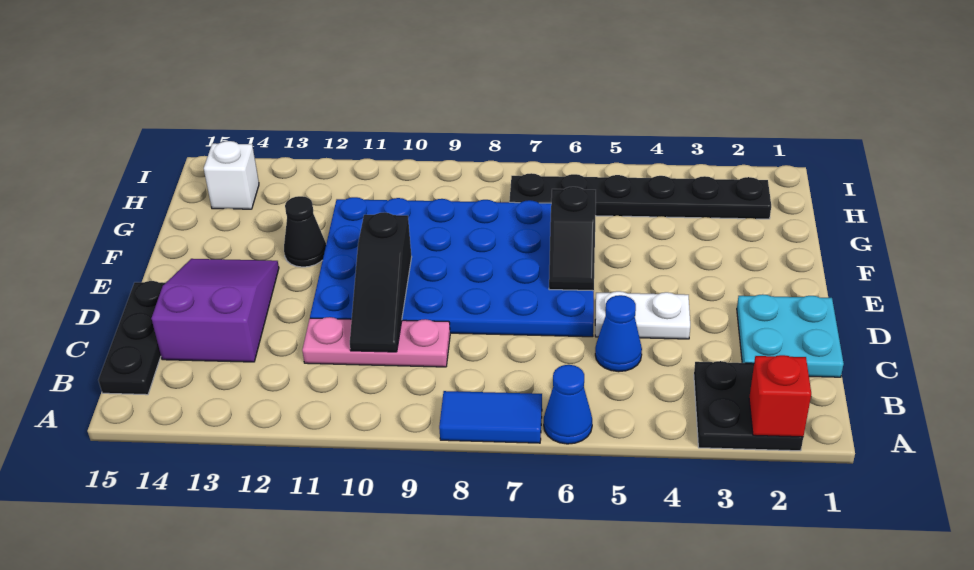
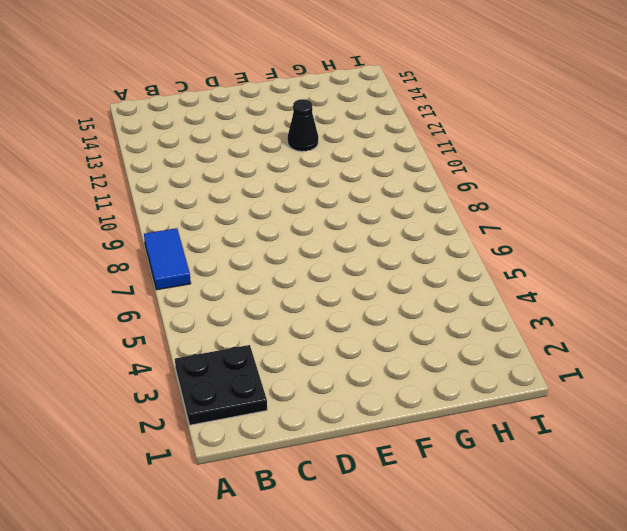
none -> blue 1x1 cone [544,365,592,444]
none -> black 1x3 plate [98,281,165,395]
none -> cyan 2x2 plate [737,294,844,377]

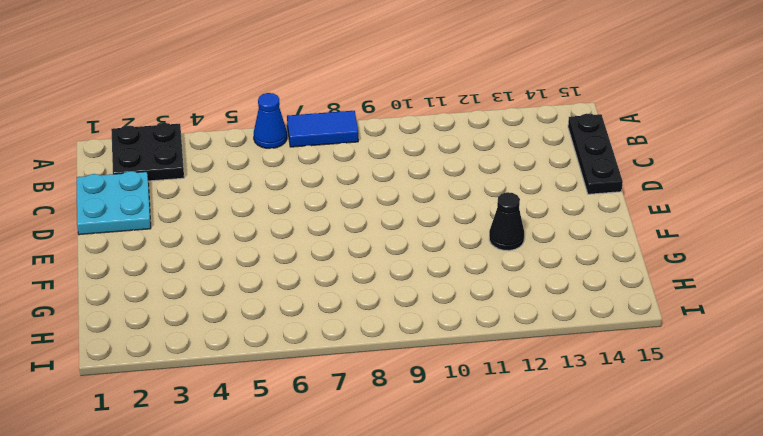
none -> blue 1x1 cone [595,295,642,372]
none -> pink 1x3 plate [302,317,450,367]
none -> purple 2x3 slope [151,259,279,362]

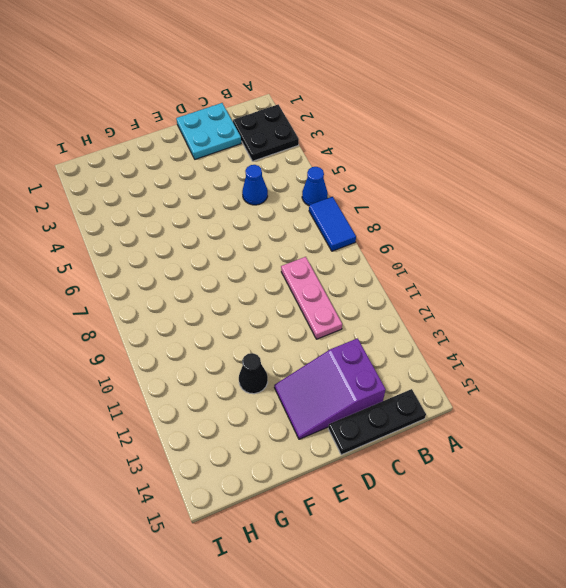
none -> white 1x2 plate [595,291,690,339]
none -> blue 4x6 plate [310,197,594,337]
none -> black 1x6 plate [509,173,771,219]

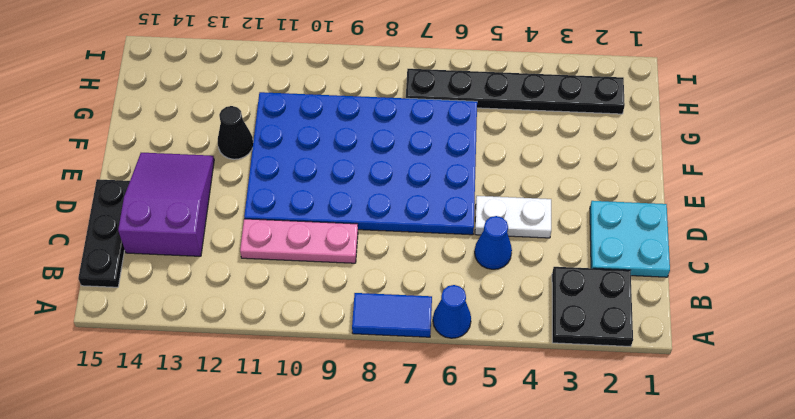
none -> white 1x1 brick [204,141,259,209]
none -> red 1x1 brick [749,355,811,437]
none -> black 1x3 slope [350,213,412,352]

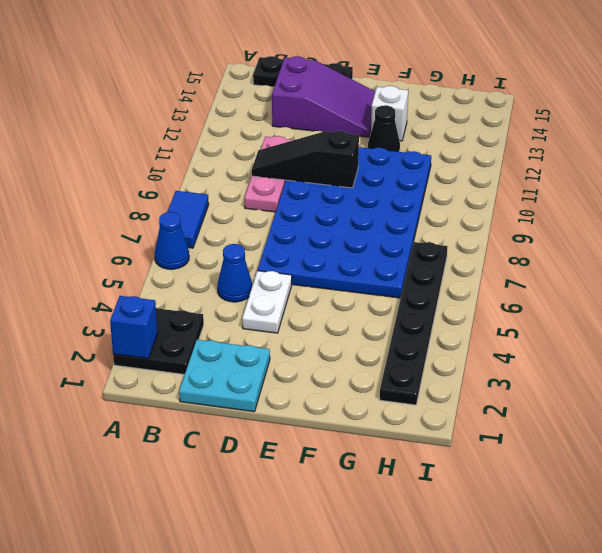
blue 1x1 brick [110,296,158,359] -> red 1x1 brick [749,355,811,437]
white 1x1 brick [371,86,408,141] -> white 1x1 brick moved to [204,141,259,209]
none -> black 1x2 slope [549,187,596,291]

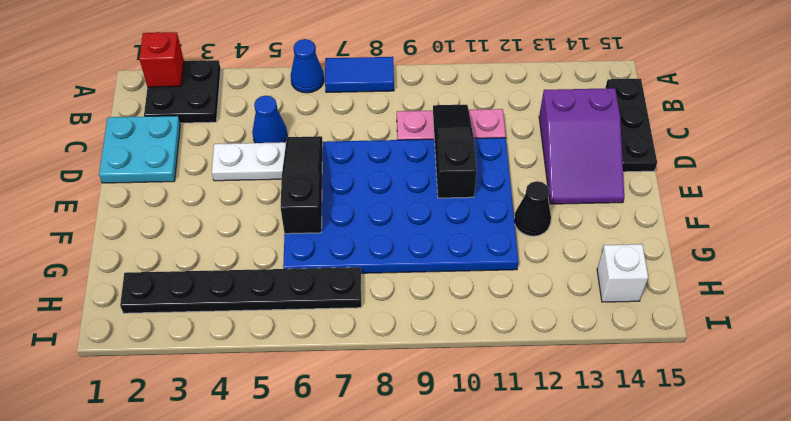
black 1x3 slope [281,136,323,234] -> black 1x2 slope [549,187,596,291]

